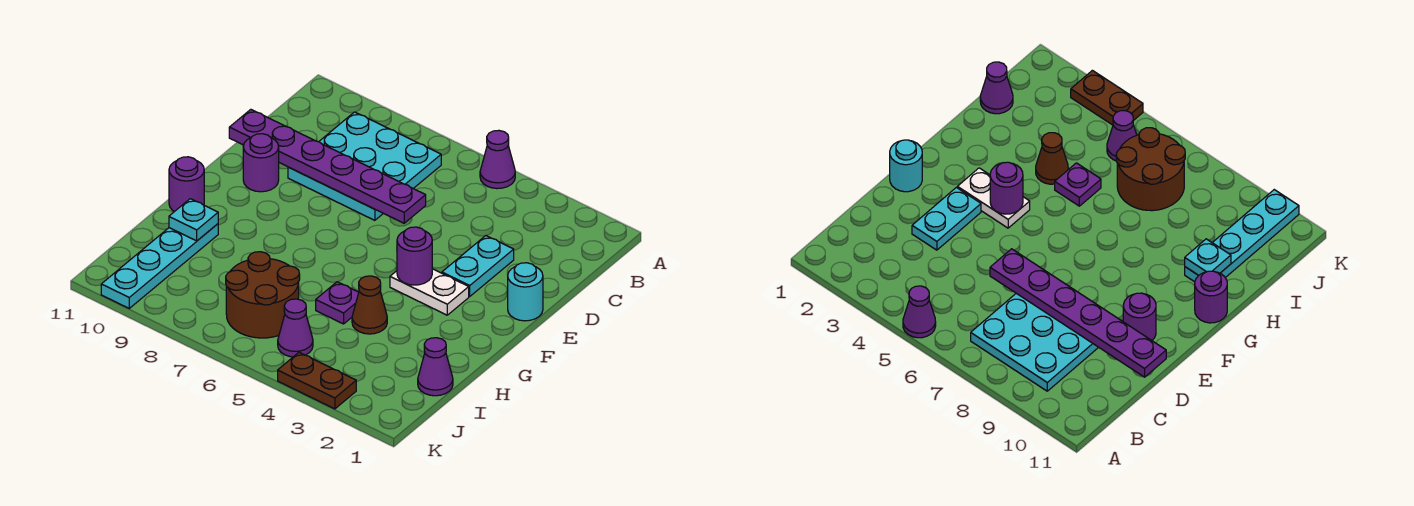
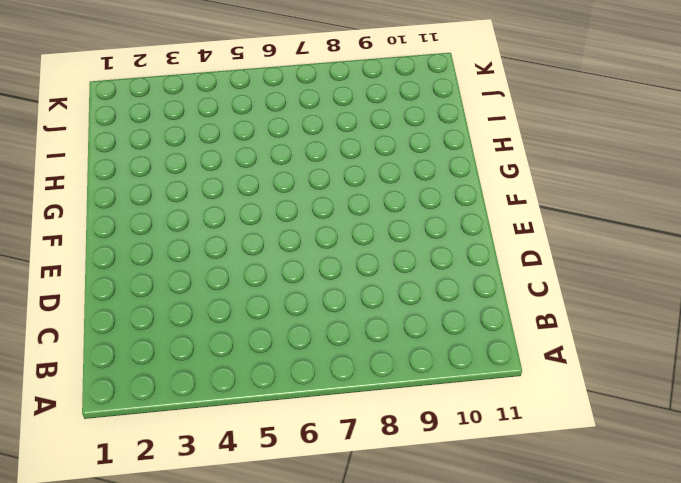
none -> purple 1x1 cone [480,130,515,189]
none -> cyan 3x3 plate [288,112,441,220]
none -> cyan 1x2 plate [442,236,514,296]

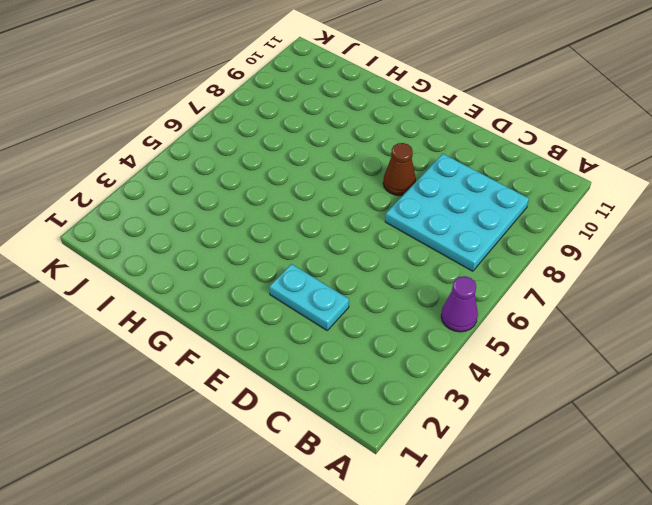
brown 1x1 cone [383,143,416,196] -> brown 1x1 cone moved to [352,276,387,334]
none -> cyan 1x1 round brick [508,263,543,321]
none -> purple 1x1 round brick [243,134,279,192]
none -> white 1x2 plate [390,269,469,315]

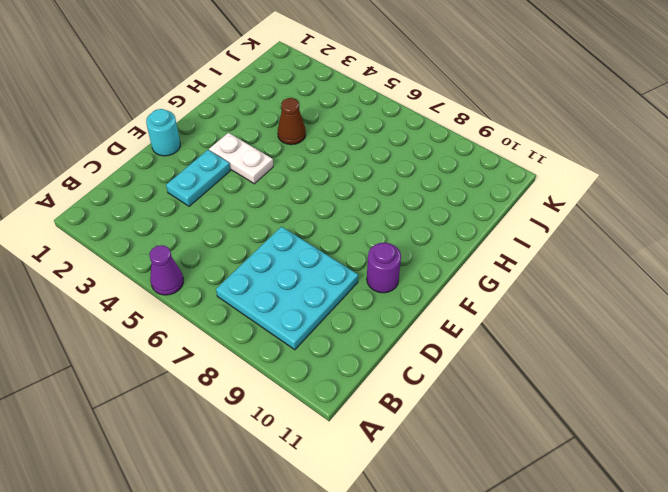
none -> purple 1x1 round brick [169,157,204,212]
none -> purple 1x1 plate [316,282,359,324]
none -> cyan 1x4 plate [101,224,218,308]

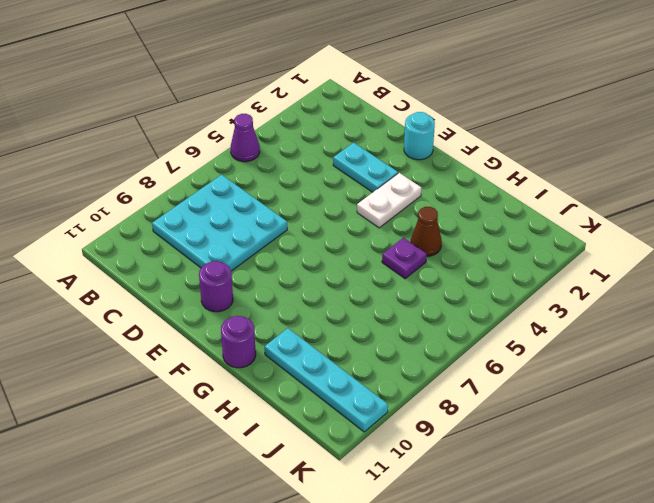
none -> purple 1x1 cone [418,338,453,396]
none -> brown 2x2 round brick [226,252,300,338]
none -> purple 1x1 cone [278,299,313,357]

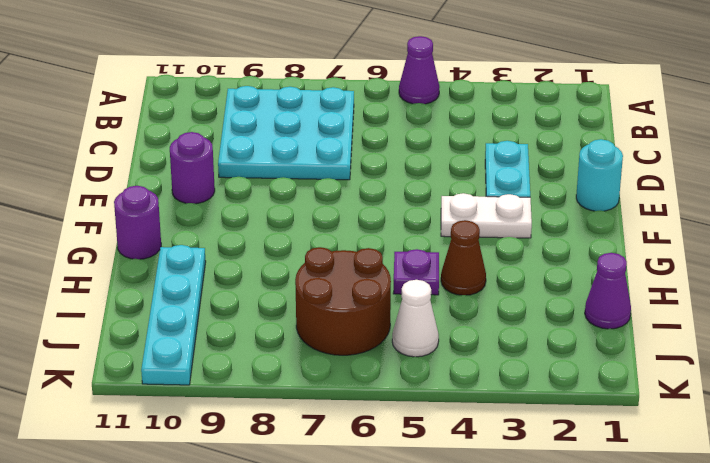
white 1x1 cone [392,280,439,357] -> purple 1x1 cone [278,299,313,357]
none -> brown 1x2 plate [278,352,356,409]
none -> purple 1x6 plate [229,110,426,223]
none -> purple 1x1 round brick [397,227,432,285]

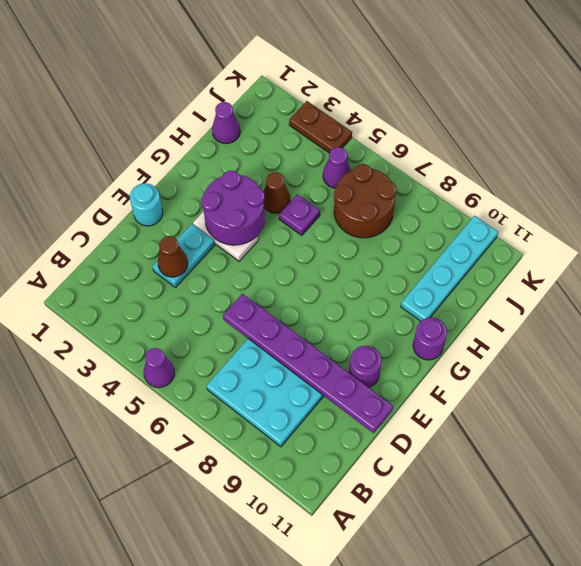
brown 1x1 cone [158,236,188,277] -> none
purple 2x2 round brick [201,171,265,245] -> purple 1x1 round brick [397,227,432,285]
none -> cyan 1x1 plate [169,199,218,241]

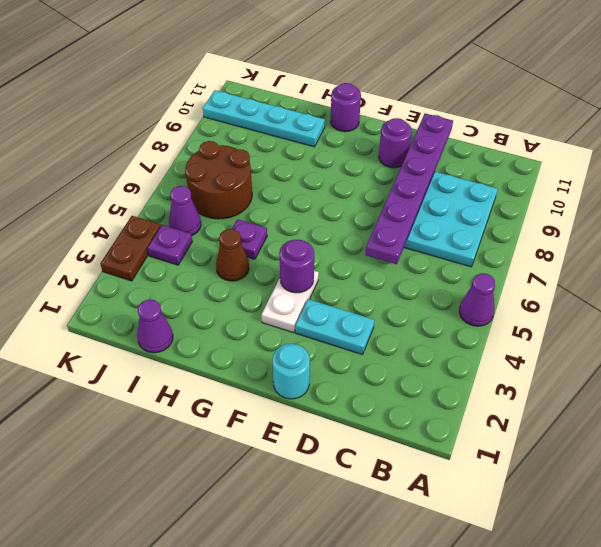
purple 1x1 plate [147,225,192,265] -> none
none -> cyan 1x1 plate [169,199,218,241]

